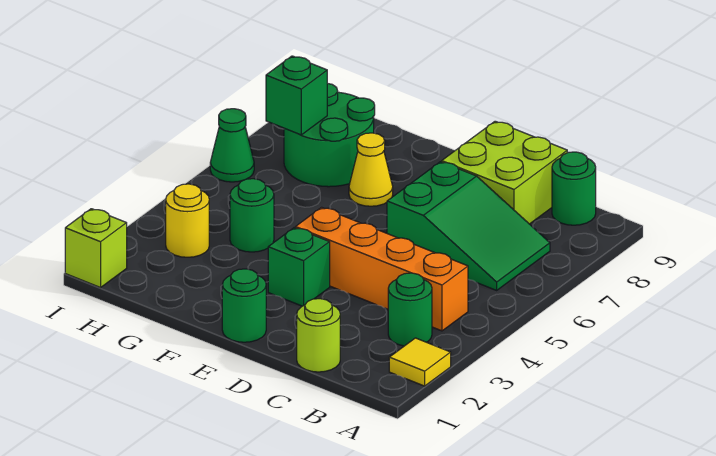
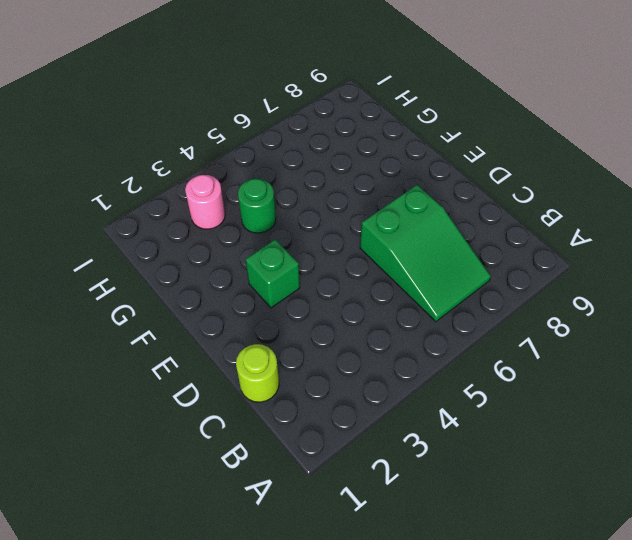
pink 1x1 round brick [185,175,225,229] -> yellow 1x1 round brick [166,184,209,257]
none -> yellow 1x1 tile [389,338,451,386]
none -> green 1x1 round brick [388,273,432,346]
none -> orange 1x4 brick [296,207,468,331]

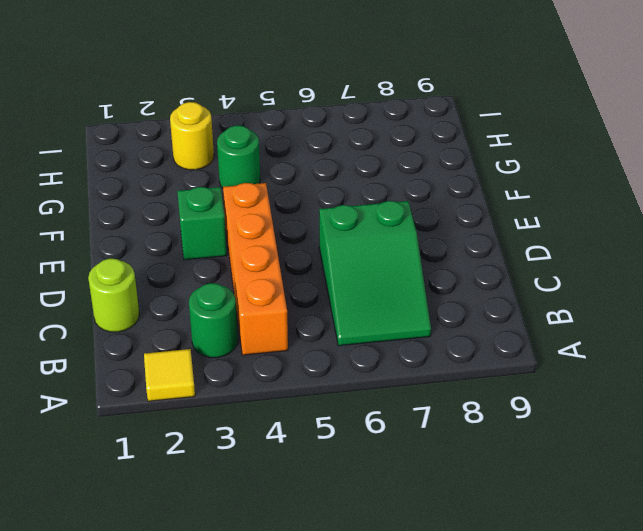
none -> green 1x1 round brick [552,152,596,225]
none -> lime 2x2 brick [442,121,567,224]
none -> green 1x1 round brick [222,269,266,342]

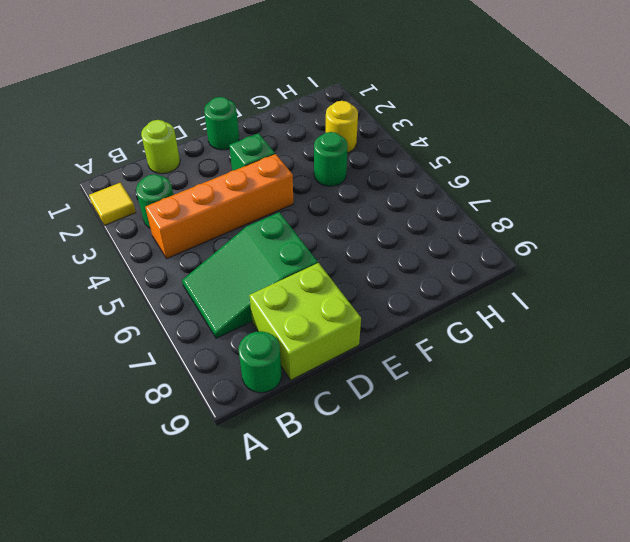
none -> yellow 1x1 cone [349,133,393,206]
none -> green 2x2 round brick [284,83,375,187]
none -> lime 1x1 brick [65,209,127,288]

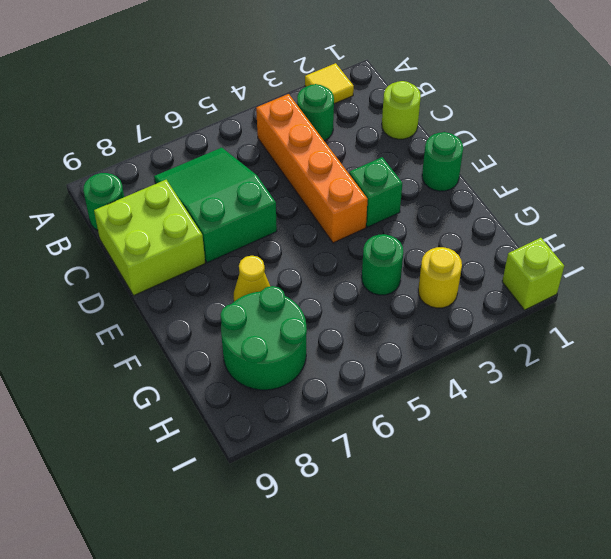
none -> green 1x1 cone [210,109,254,182]
none -> green 1x1 brick [266,56,327,135]

